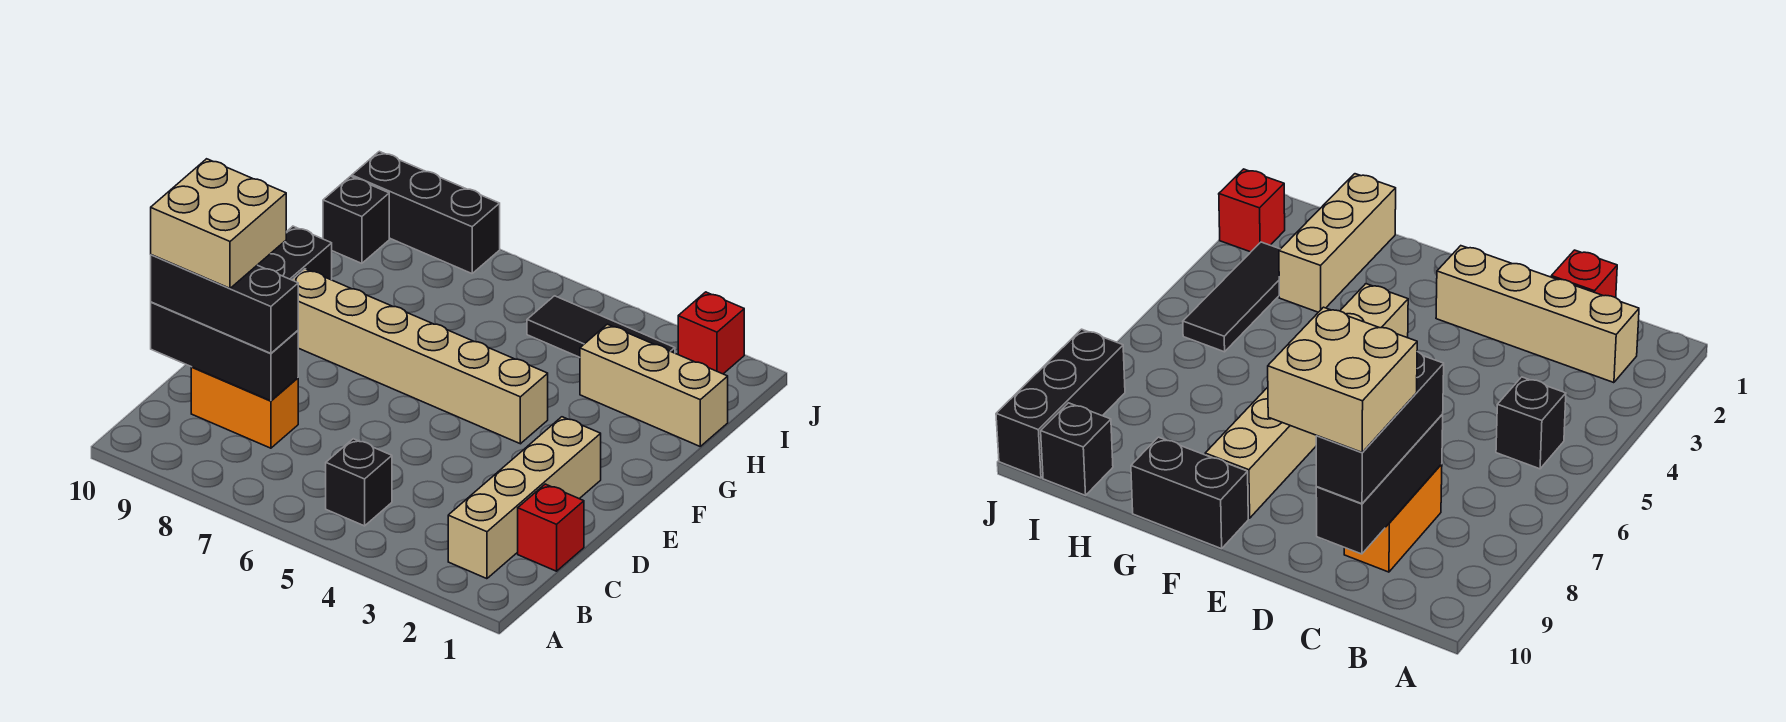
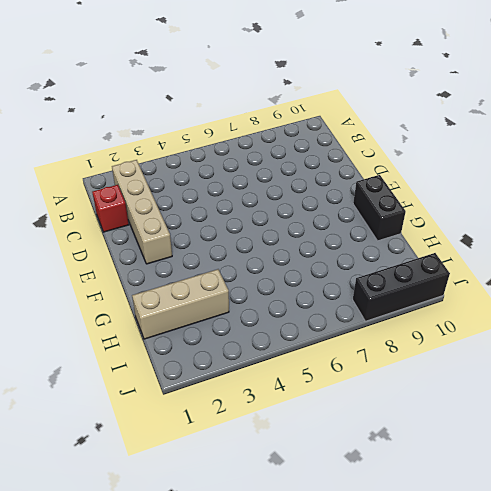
none -> black 1x1 brick [326,439,392,526]
none -> orange 1x2 brick [191,367,298,448]
none -> tan 1x6 brick [292,269,548,444]

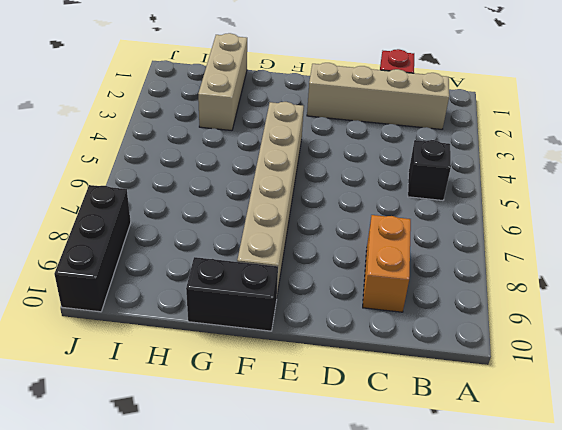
none -> black 1x3 tile [527,296,675,357]
none -> black 1x1 brick [323,176,389,263]
none -> red 1x1 brick [678,292,744,374]

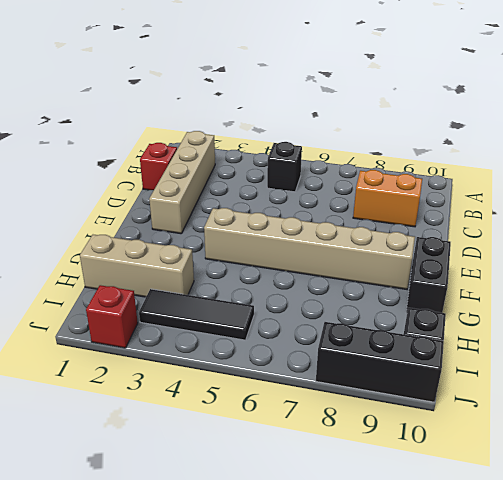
none -> black 1x3 brick [151,302,298,401]
none -> black 1x3 brick [151,255,298,353]
none -> tan 2x2 brick [151,159,286,288]

